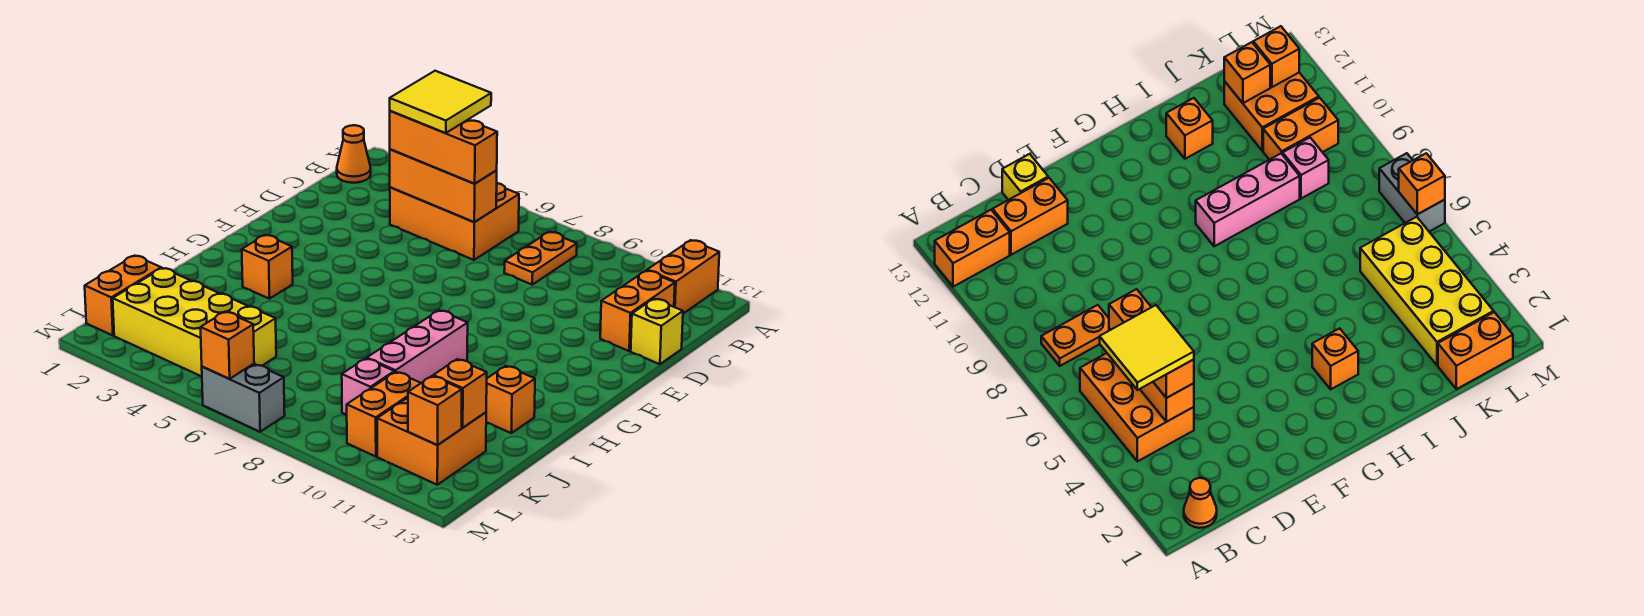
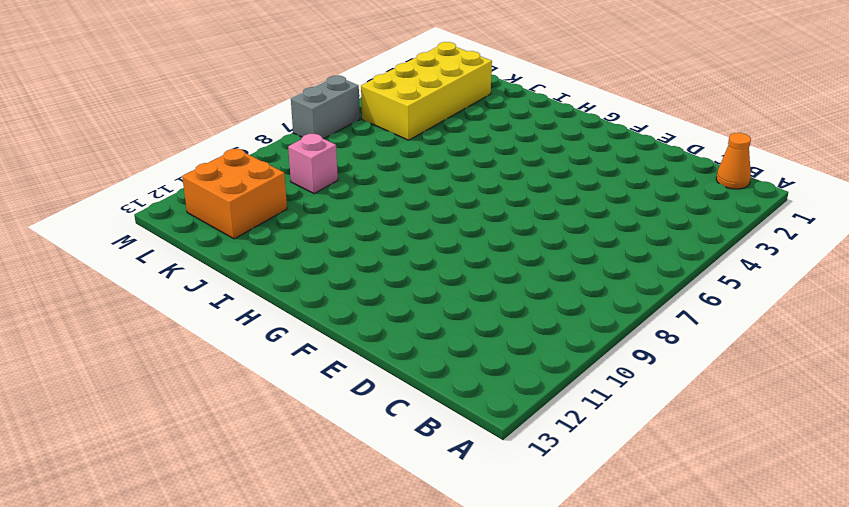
none -> orange 1x2 brick [647,240,719,314]
none -> orange 2x3 brick [390,183,519,260]
none -> orange 1x2 plate [504,232,577,285]

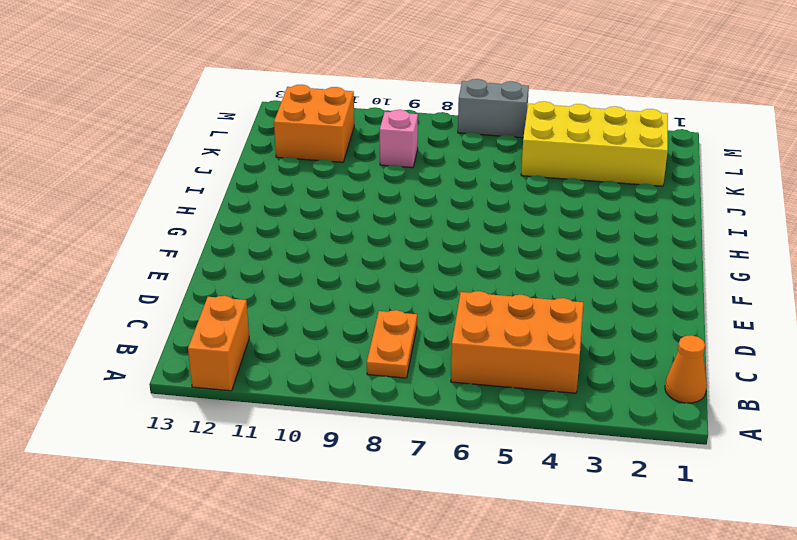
none -> orange 1x2 brick [600,271,675,351]
none -> yellow 1x1 brick [631,299,683,364]
none -> orange 1x1 brick [242,235,293,299]

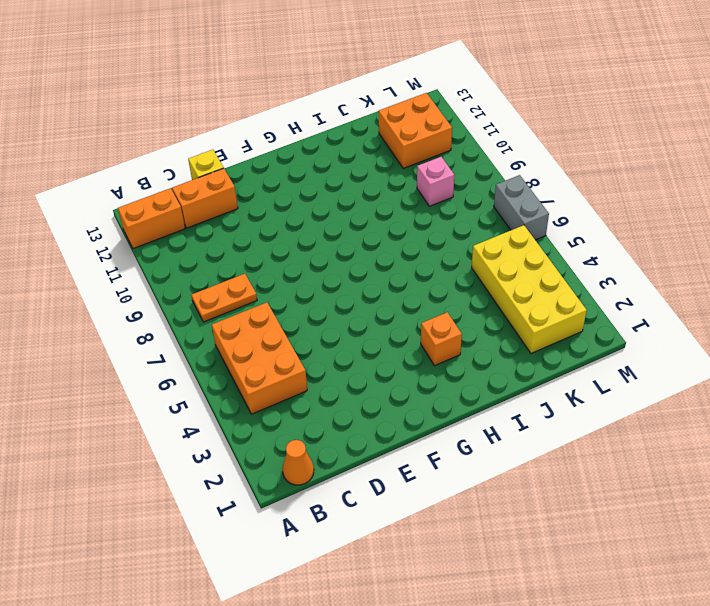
none -> pink 1x3 brick [367,310,468,383]
none -> orange 1x1 brick [486,366,535,433]
none -> orange 1x2 brick [85,256,161,336]

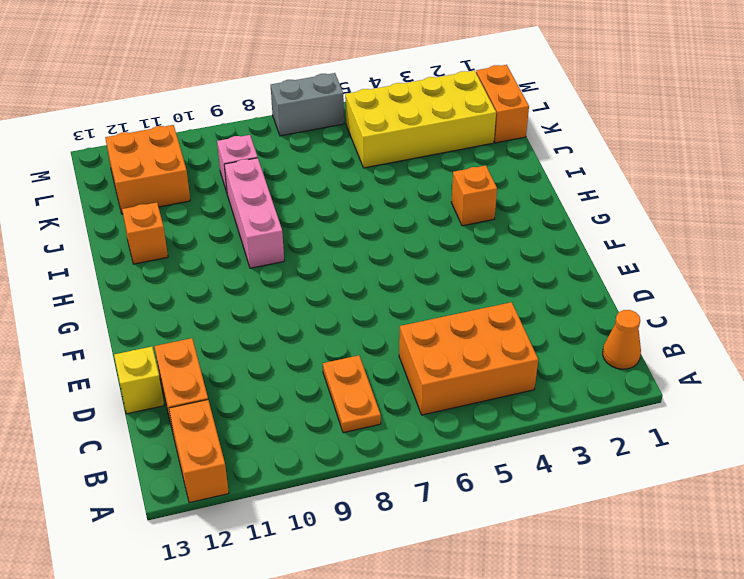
none -> orange 1x2 brick [347,372,421,456]
none -> orange 1x3 brick [390,149,497,222]
none -> orange 1x1 brick [433,359,487,428]

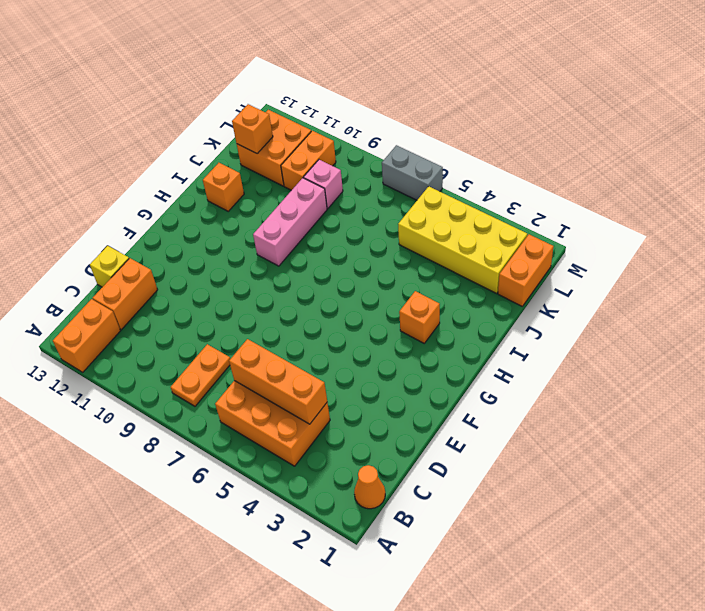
none -> orange 1x1 brick [408,376,462,445]
none -> orange 1x1 brick [201,312,254,379]
none -> orange 1x3 brick [390,111,497,184]

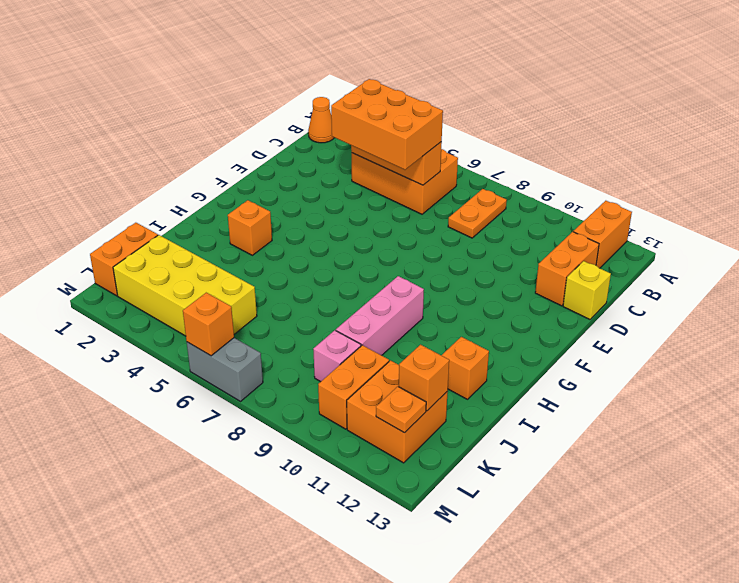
orange 2x3 brick [331,79,443,170] -> orange 1x3 brick [390,111,497,184]
orange 1x1 plate [376,386,426,433] -> orange 1x1 brick [408,376,462,445]
none -> yellow 2x2 tile [390,71,491,133]

